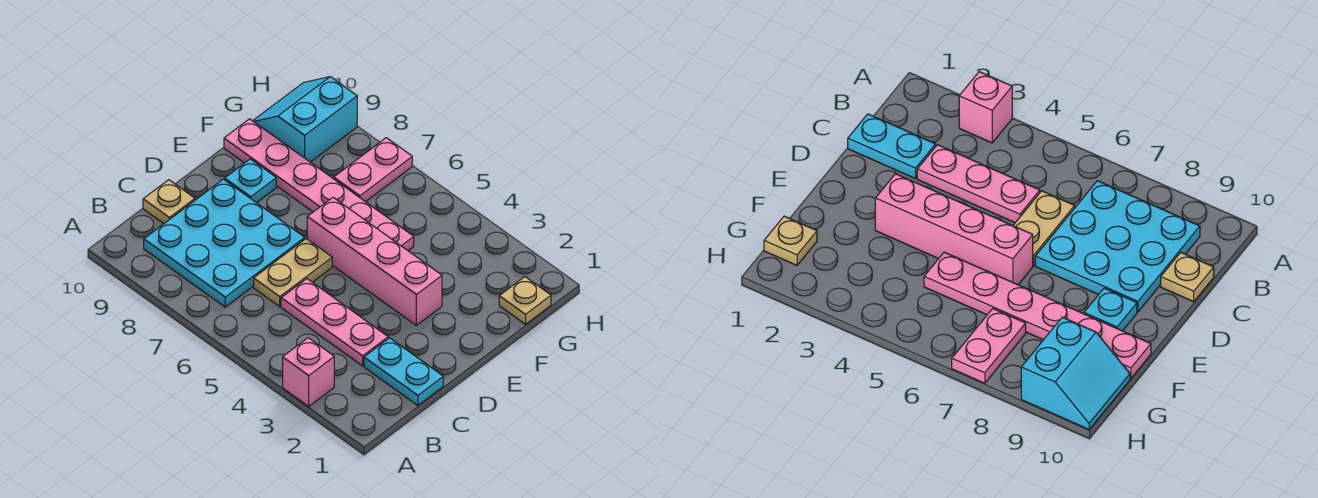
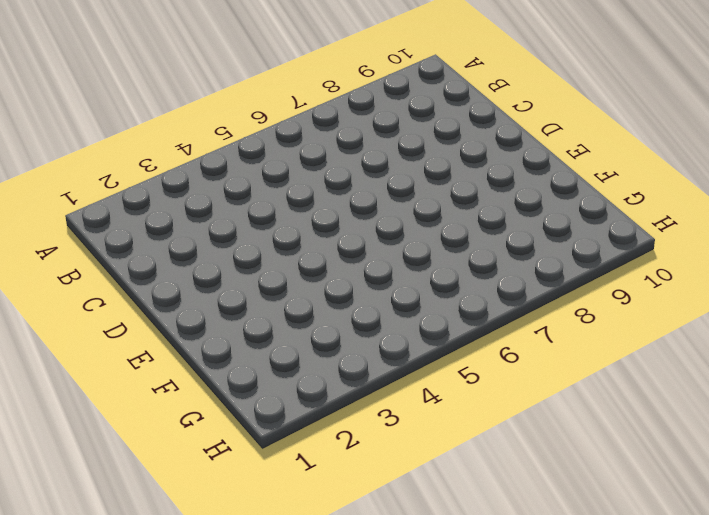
none -> pink 1x1 brick [283,338,334,406]
none -> cyan 3x3 plate [144,179,305,307]
none -> cyan 1x2 plate [364,338,443,406]

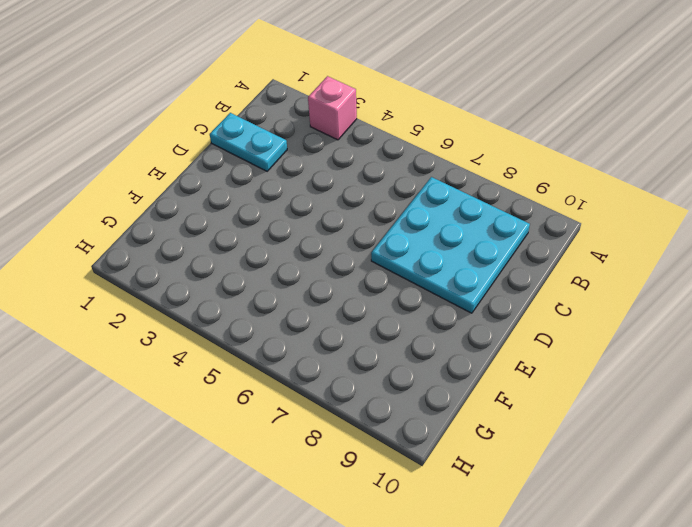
none -> pink 1x3 plate [281,279,388,366]
none -> tan 1x2 plate [254,239,332,307]
none -> tan 1x1 plate [143,180,195,224]

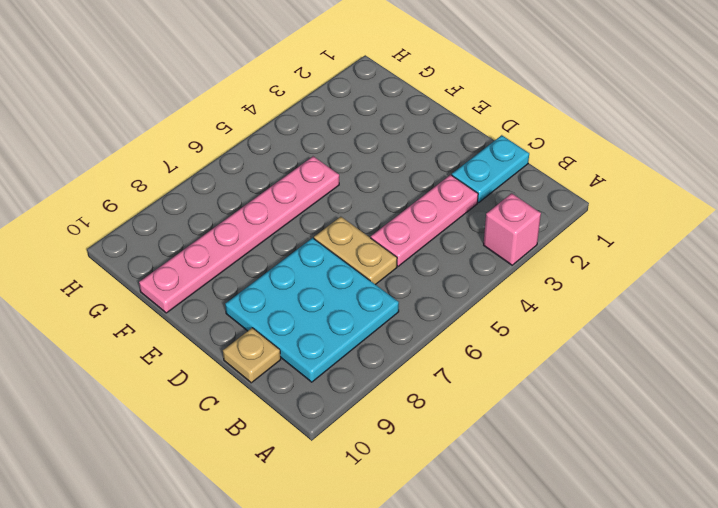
none -> pink 1x4 brick [307,197,442,325]
none -> cyan 1x1 plate [225,159,276,203]
none -> tan 1x1 plate [499,277,551,324]

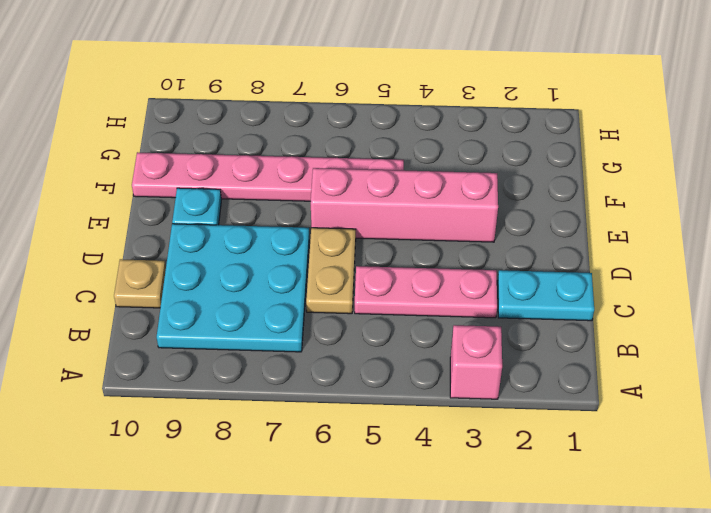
none -> tan 1x1 plate [499,277,551,324]
none -> pink 1x2 plate [334,138,412,202]
none -> cyan 2x2 slope [253,77,357,162]

